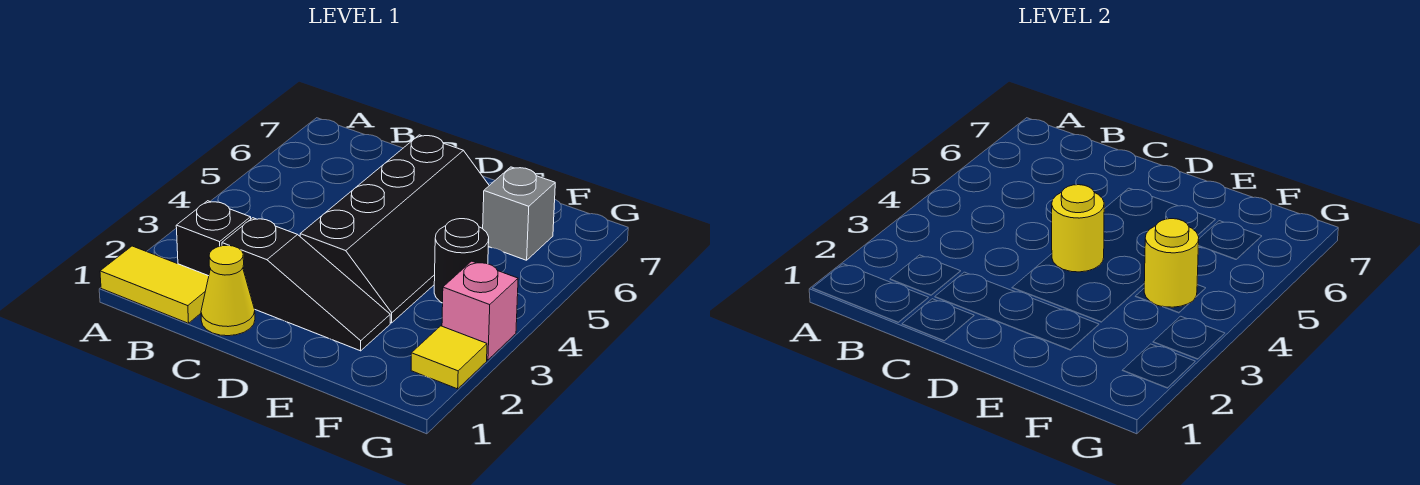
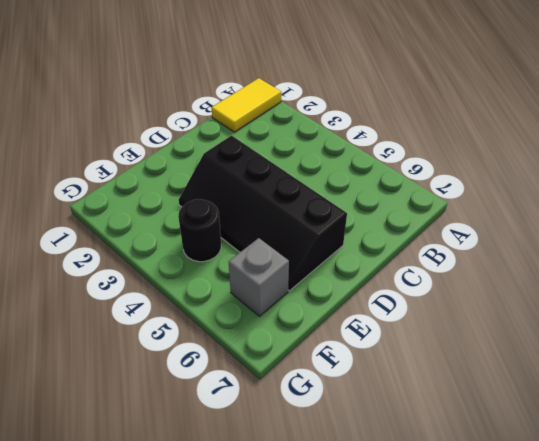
none -> black 1x1 brick [176,201,251,276]
none -> yellow 1x1 cone [201,245,255,336]

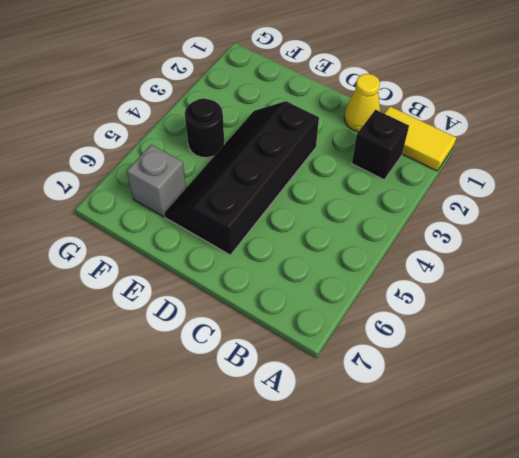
none -> black 1x3 slope [222,218,390,351]
none -> yellow 1x1 tile [411,326,487,389]

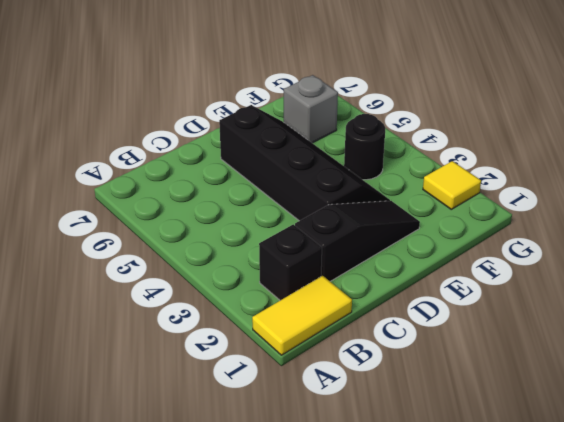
none -> yellow 1x1 cone [201,245,255,336]
none -> pink 1x1 brick [442,261,518,360]

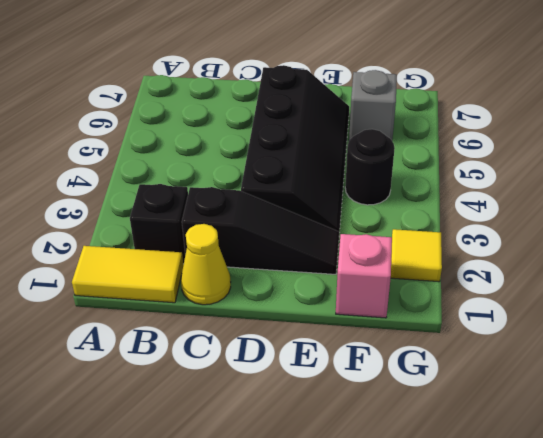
pink 1x1 brick [336,234,392,318] -> pink 1x1 brick moved to [442,261,518,360]
none -> yellow 1x1 round brick [1052,185,1104,272]
none -> yellow 1x1 round brick [1144,219,1199,307]

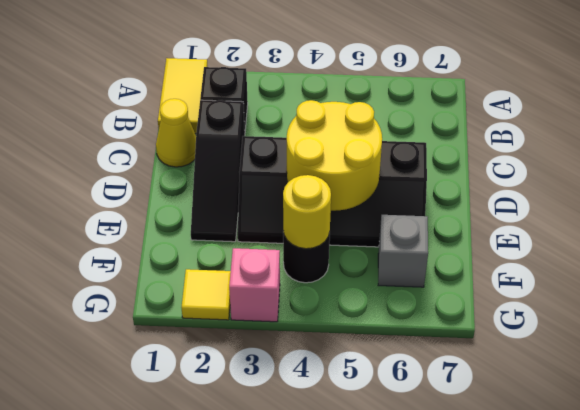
yellow 2x2 round brick [287,100,382,211] -> yellow 1x1 round brick [1052,185,1104,272]

